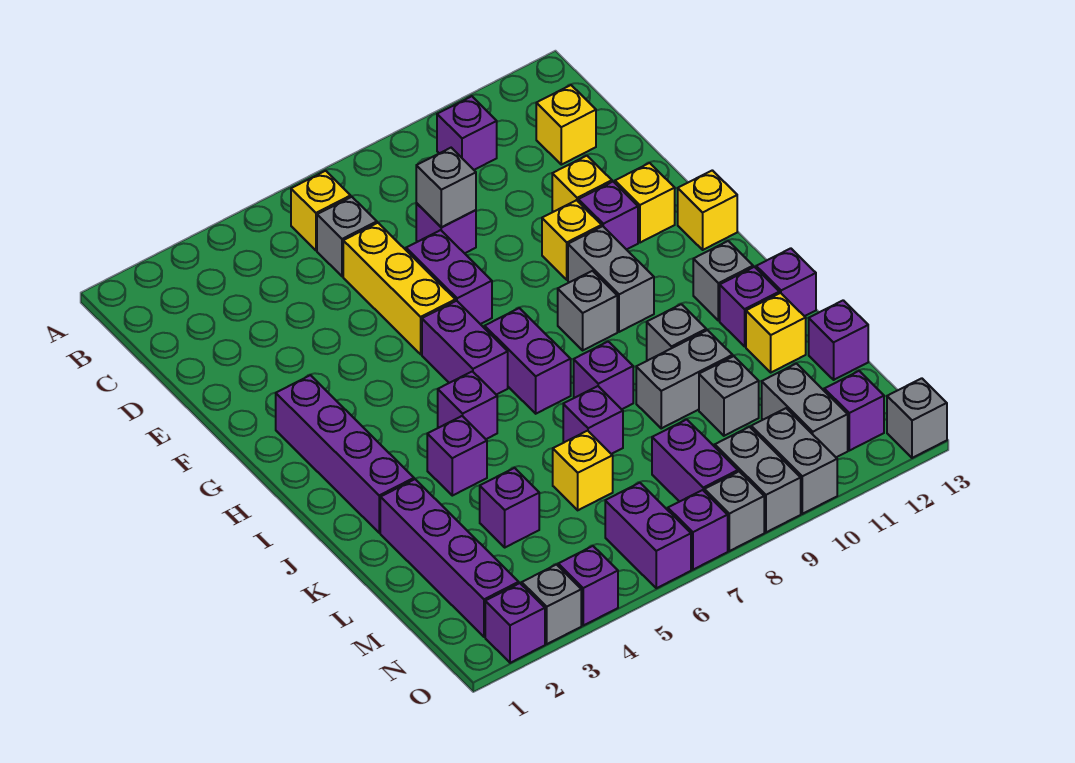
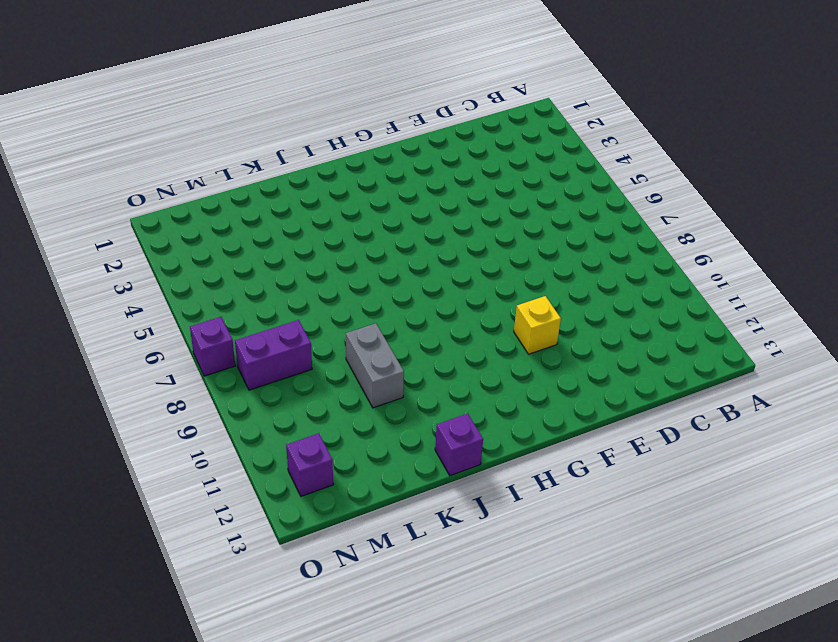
none -> yellow 1x1 brick [291,171,351,250]
none -> purple 1x1 brick [437,96,497,170]
none -> grey 1x1 brick [317,197,377,276]
none -> yellow 1x1 brick [536,85,596,165]

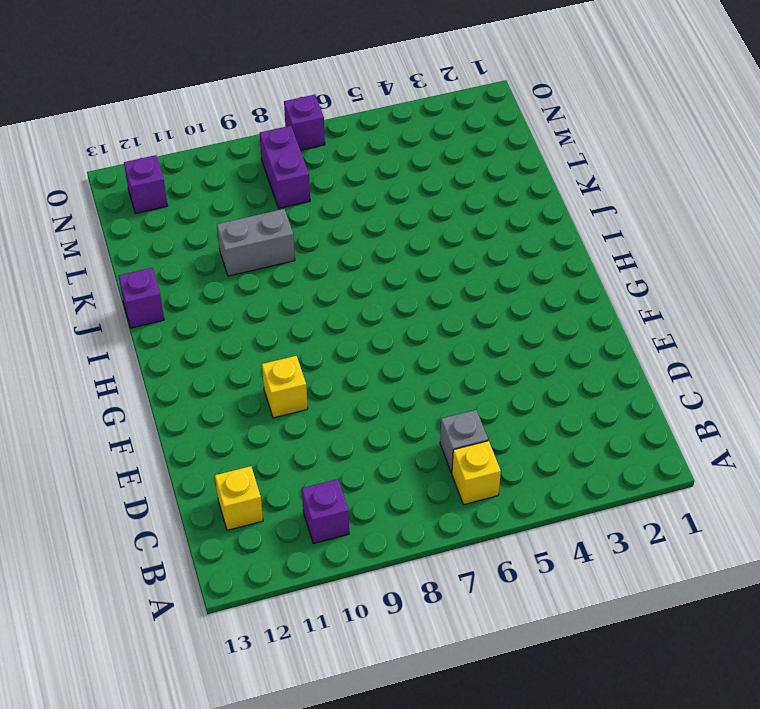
none -> yellow 1x3 brick [343,223,455,354]
none -> purple 1x1 brick [416,203,476,253]
none -> purple 1x2 brick [406,230,492,324]
none -> yellow 1x1 brick [552,156,612,212]

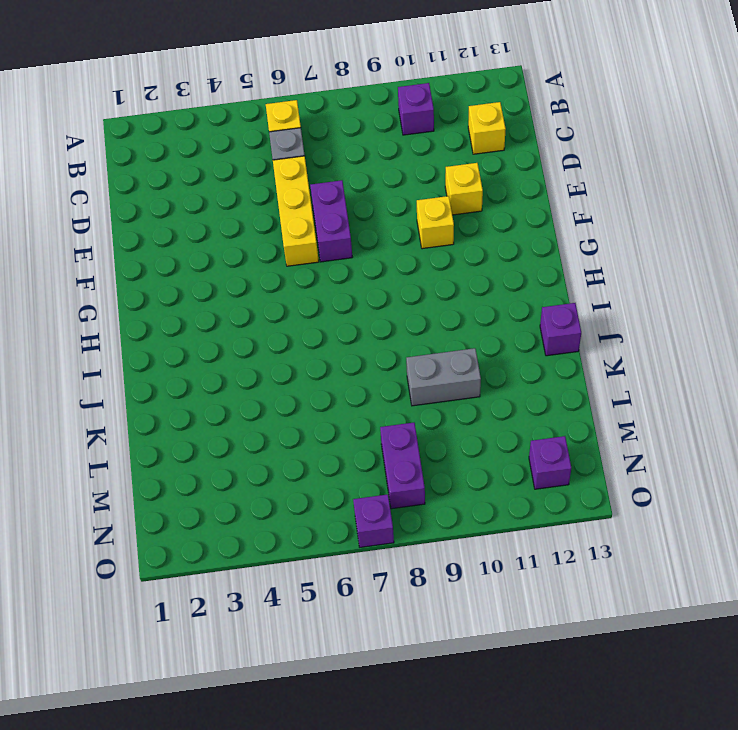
none -> purple 1x1 brick [416,203,476,253]
none -> purple 1x1 brick [578,182,638,250]
none -> yellow 1x1 brick [615,163,675,243]
none -> purple 1x4 brick [276,375,414,533]

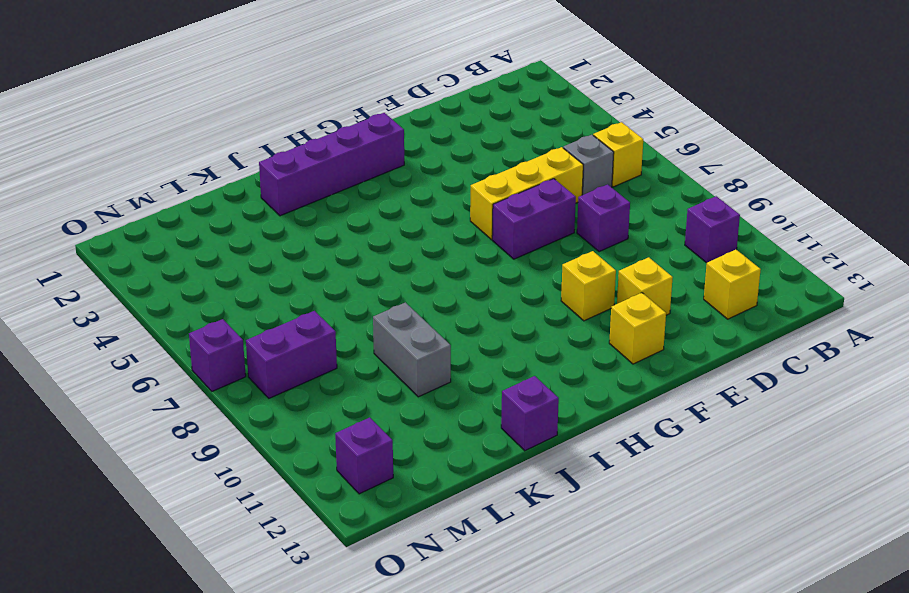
none -> purple 1x1 brick [578,182,638,250]
none -> purple 1x2 brick [422,301,508,395]
none -> grey 1x2 brick [568,226,654,332]
none -> yellow 1x1 brick [678,170,737,250]

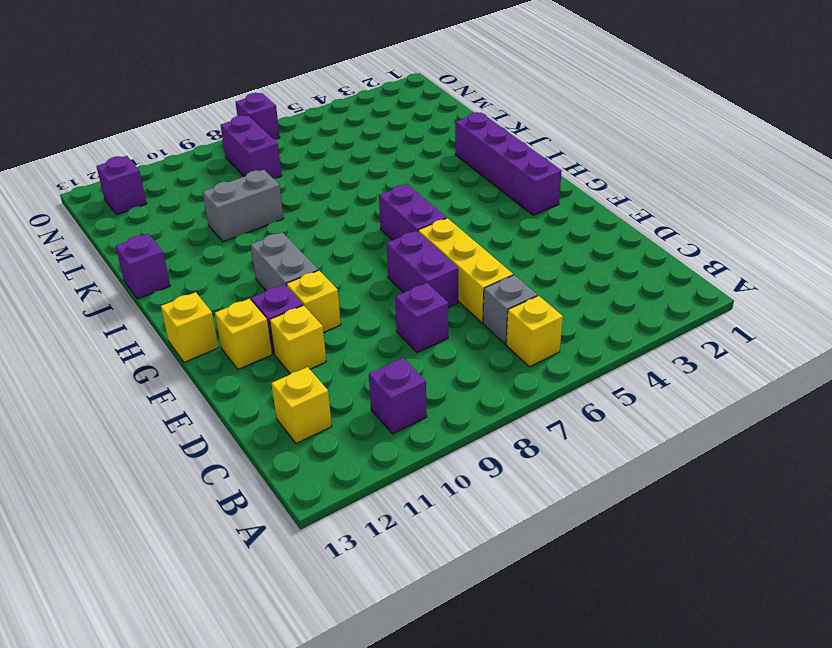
none -> purple 1x2 brick [485,308,571,414]
none -> grey 1x1 brick [558,271,617,350]
none -> purple 1x1 brick [438,371,497,439]
none -> grey 1x1 brick [693,241,753,321]

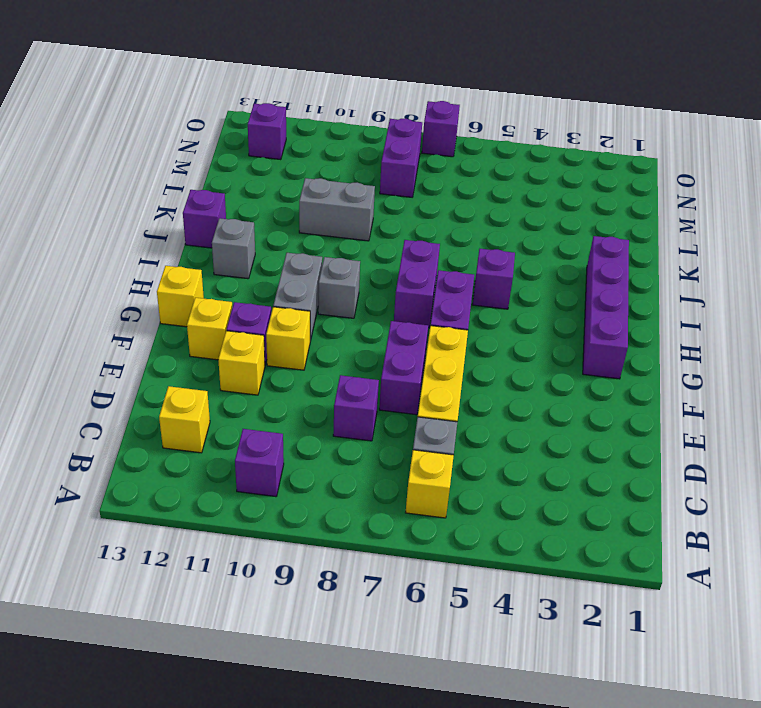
none -> purple 1x1 brick [427,416,487,496]
none -> purple 1x1 brick [574,342,633,409]
none -> grey 1x1 brick [647,304,706,360]
none -> purple 1x1 brick [720,267,779,346]

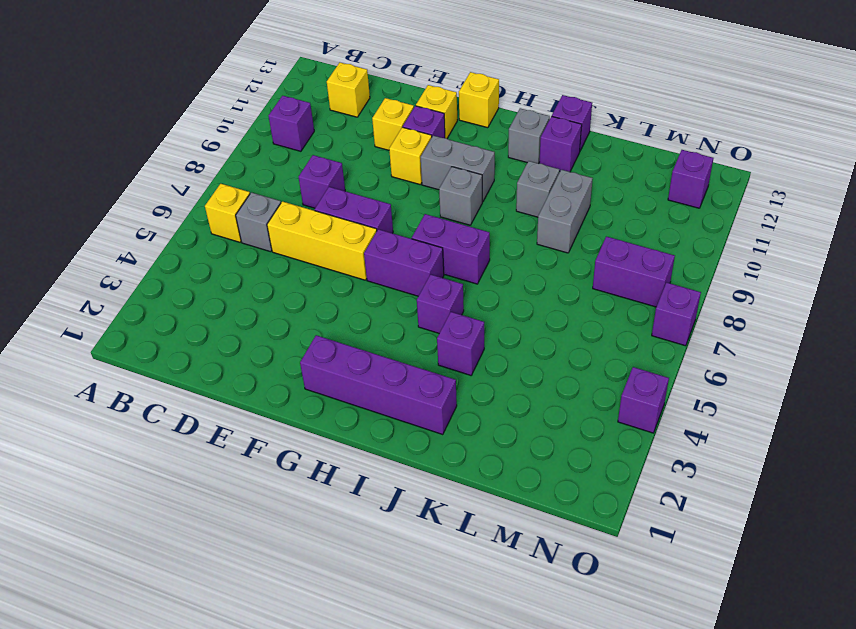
none -> purple 1x1 brick [574,342,633,409]
none -> purple 1x4 brick [380,479,519,637]
none -> purple 1x1 brick [563,386,623,454]
none -> yellow 1x1 brick [746,293,806,372]

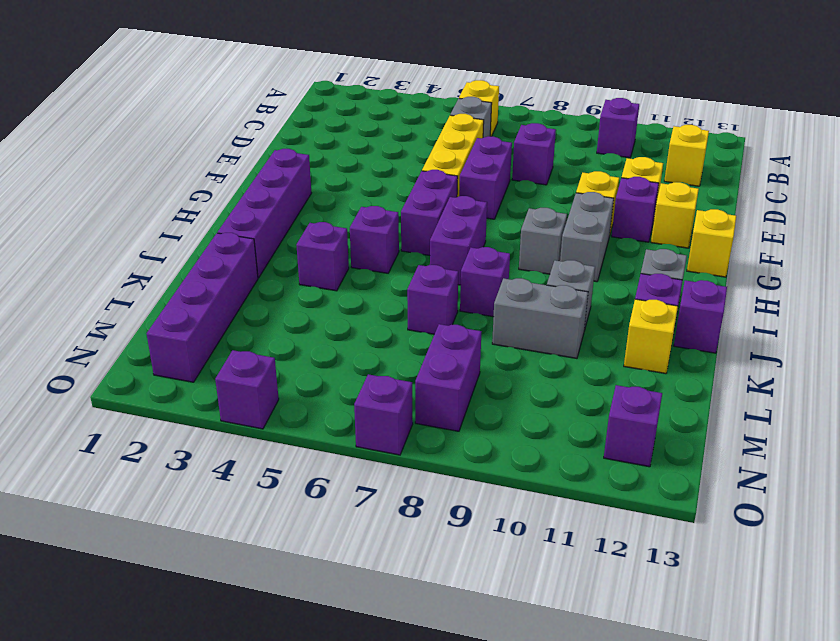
none -> purple 1x1 brick [480,468,539,547]
none -> yellow 1x1 brick [553,431,613,510]
none -> grey 1x1 brick [699,356,759,436]
none -> purple 1x1 brick [809,300,868,380]

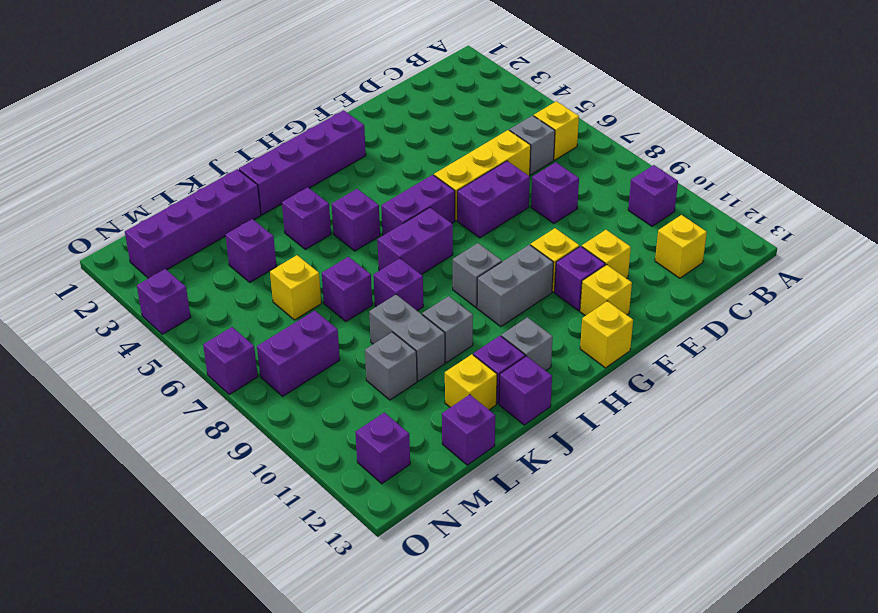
none -> grey 1x2 brick [762,364,848,457]
none -> purple 1x2 brick [605,483,691,588]
none -> grey 1x2 brick [715,427,801,532]
none -> grey 1x2 brick [751,408,837,514]

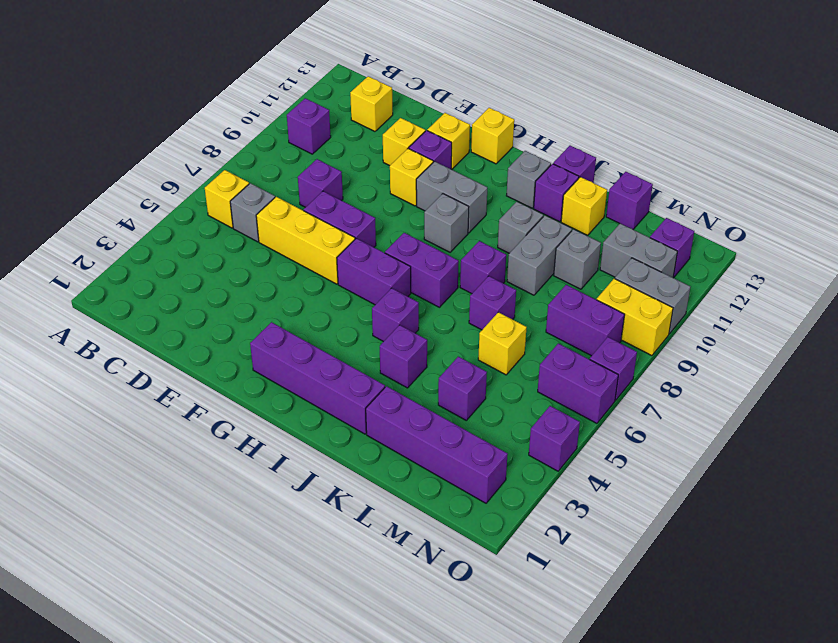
yellow 1x2 brick [597,278,673,356] -> grey 1x2 brick [715,427,801,532]
none -> purple 1x1 brick [485,583,545,663]
none -> grey 1x1 brick [522,565,581,644]
none -> grey 1x1 brick [704,472,764,551]
none -> grey 1x1 brick [887,378,947,458]

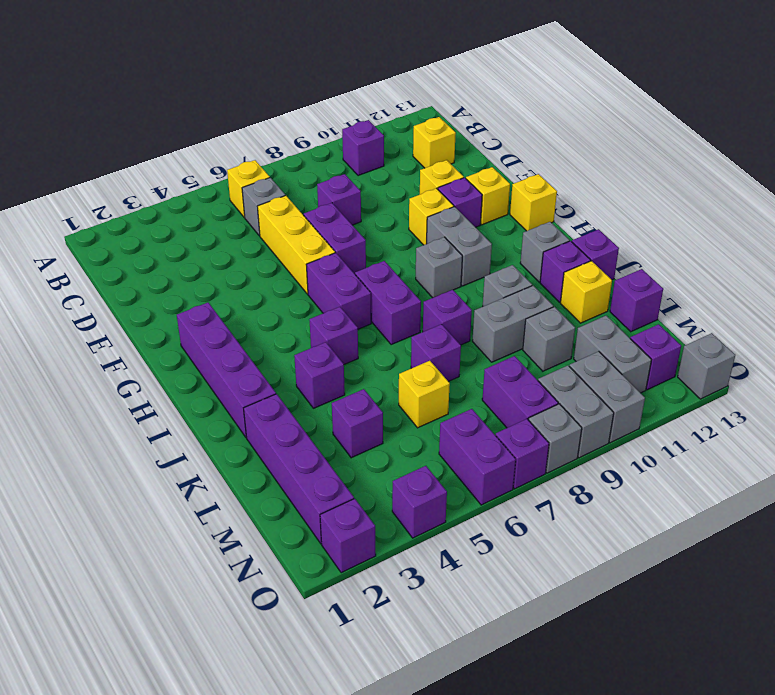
none -> grey 1x1 brick [522,565,581,644]
none -> grey 1x1 brick [416,148,476,227]

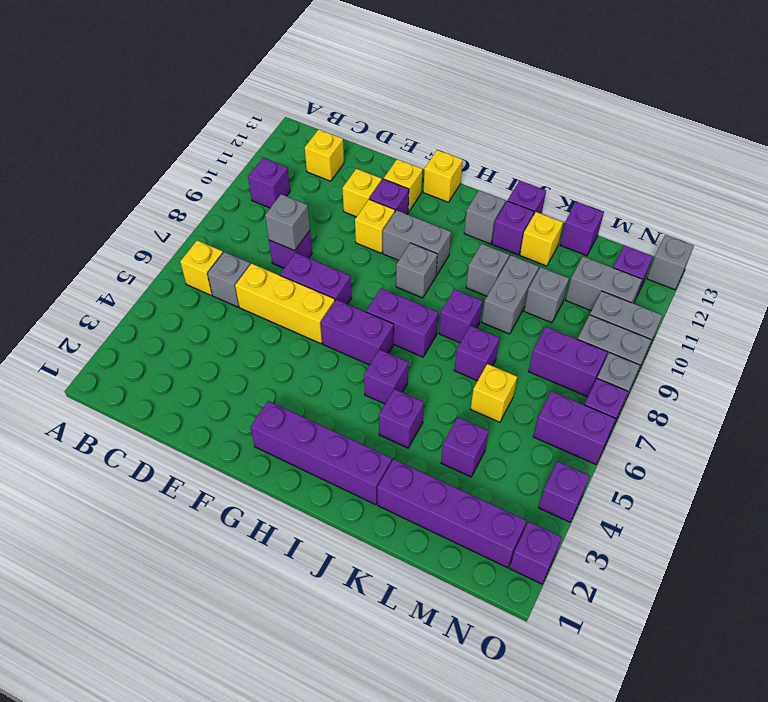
none -> grey 1x1 brick [522,565,581,644]

